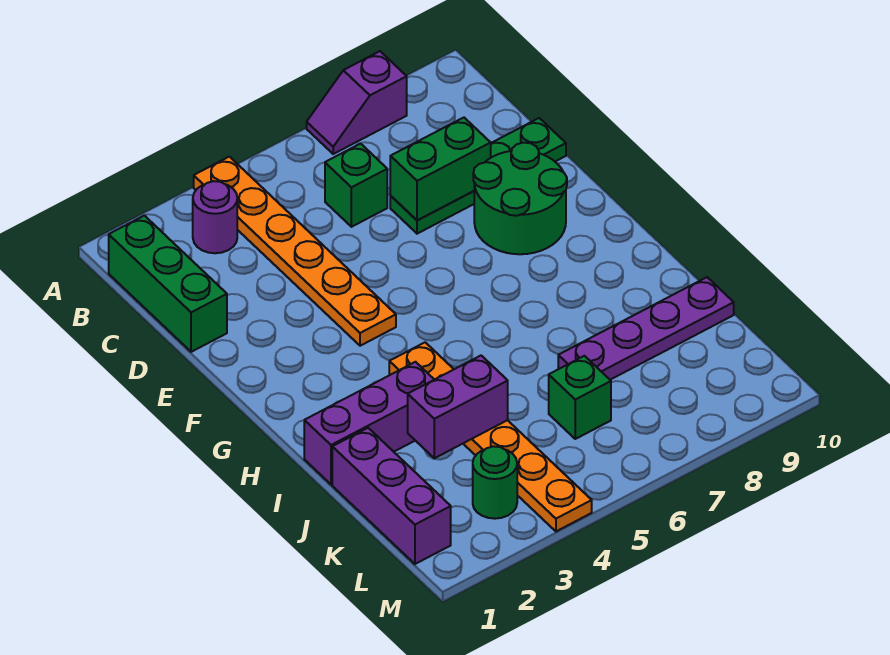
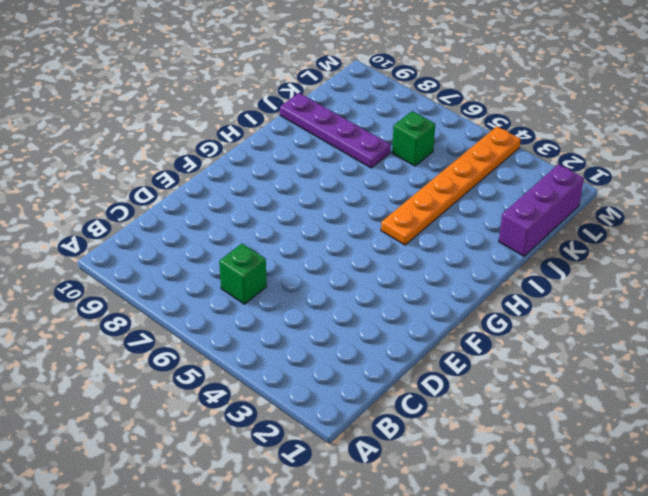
none -> orange 1x6 plate [194,157,396,346]
none -> purple 1x2 slope [307,51,407,154]
none -> green 1x3 brick [109,216,227,352]

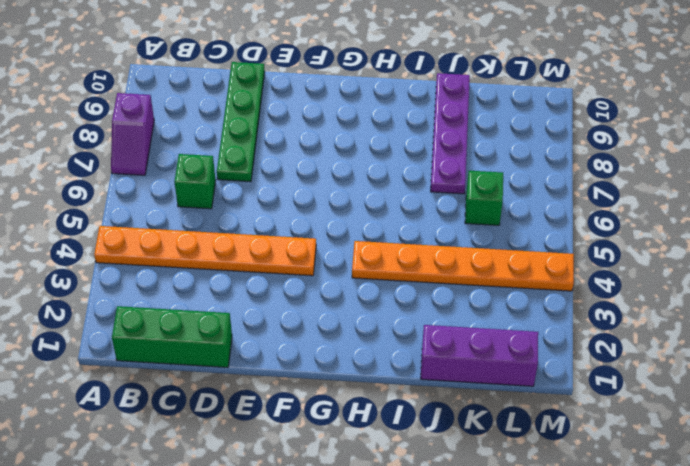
none -> purple 1x1 round brick [193,181,237,253]
none -> green 2x2 round brick [473,143,567,254]
none -> purple 1x3 brick [304,362,434,484]

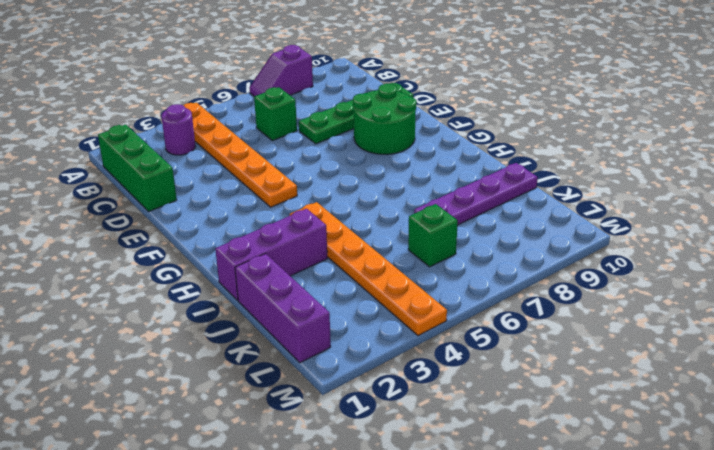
none -> green 1x1 round brick [473,446,517,519]
none -> green 1x2 brick [390,118,491,220]
none -> purple 1x2 brick [408,356,508,458]

